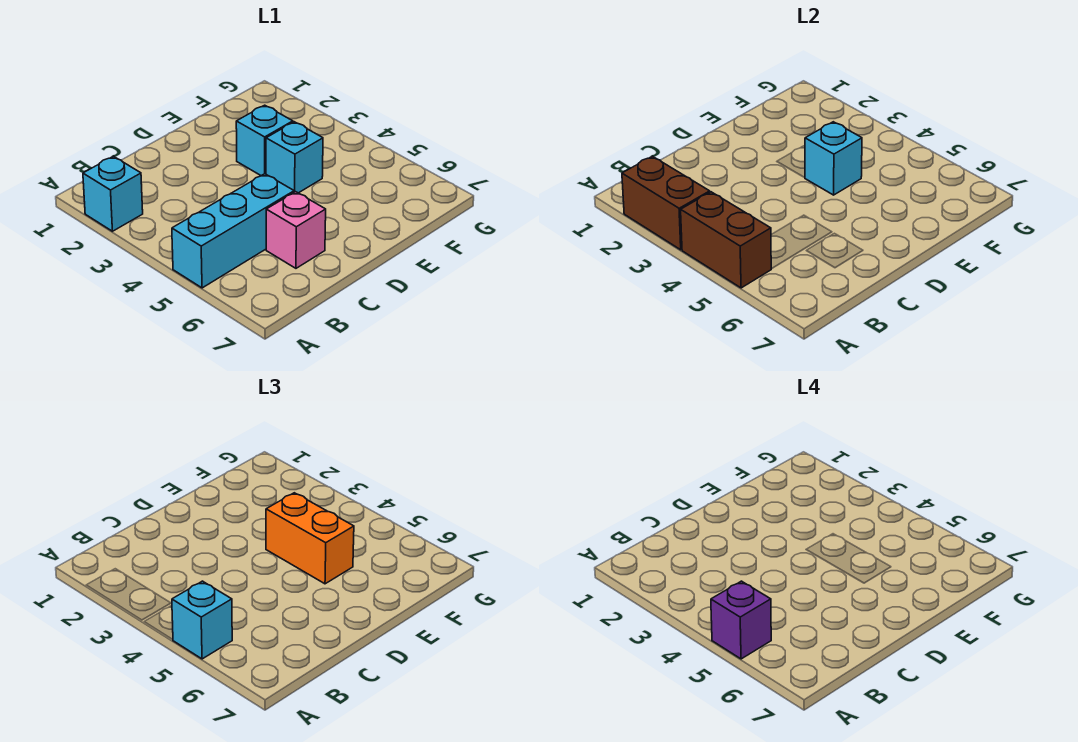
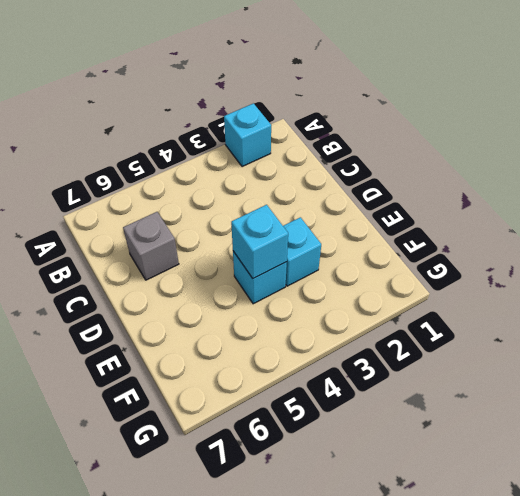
grey 1x1 brick [123,212,179,280] -> pink 1x1 brick [266,192,326,268]
none -> cyan 1x3 brick [172,174,294,288]
none -> brown 1x2 brick [622,156,710,250]

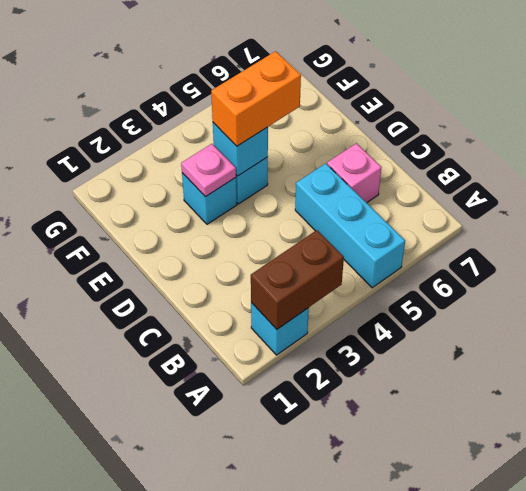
pink 1x1 plate [181,144,236,197] -> none
none -> brown 1x2 brick [681,192,771,288]
none -> cyan 1x1 brick [172,581,232,659]

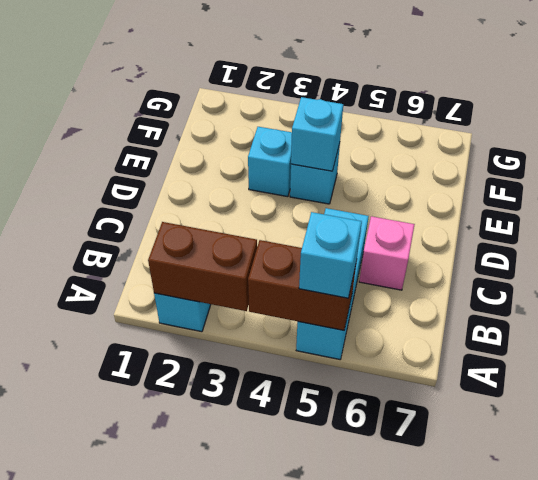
none -> orange 1x2 brick [266,493,354,584]
none -> purple 1x1 brick [711,581,771,659]

